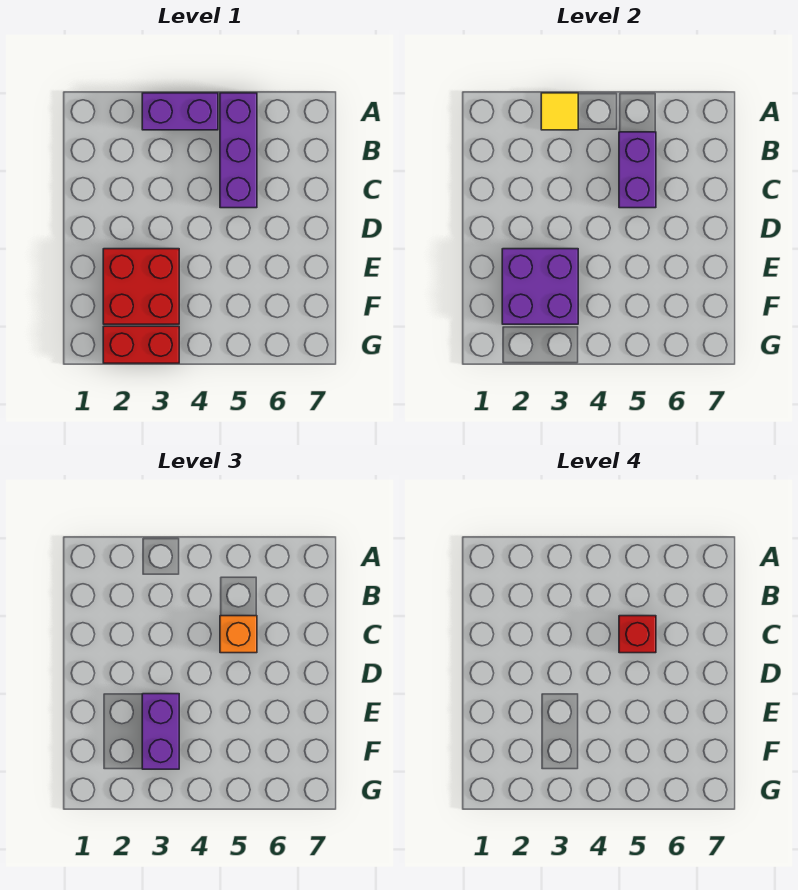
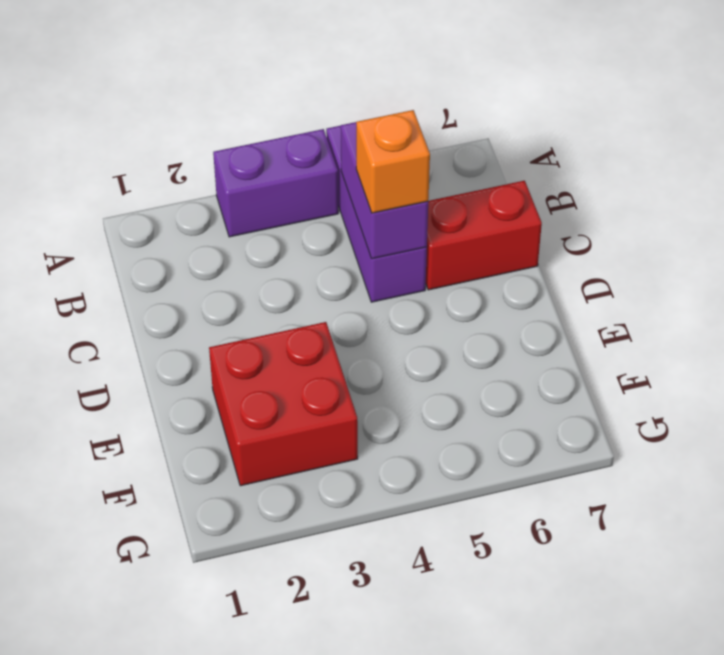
red 1x2 brick [426,181,542,290] -> red 1x2 brick moved to [103,326,179,363]
none -> yellow 1x1 tile [541,93,578,130]
none -> purple 2x2 brick [502,249,578,324]

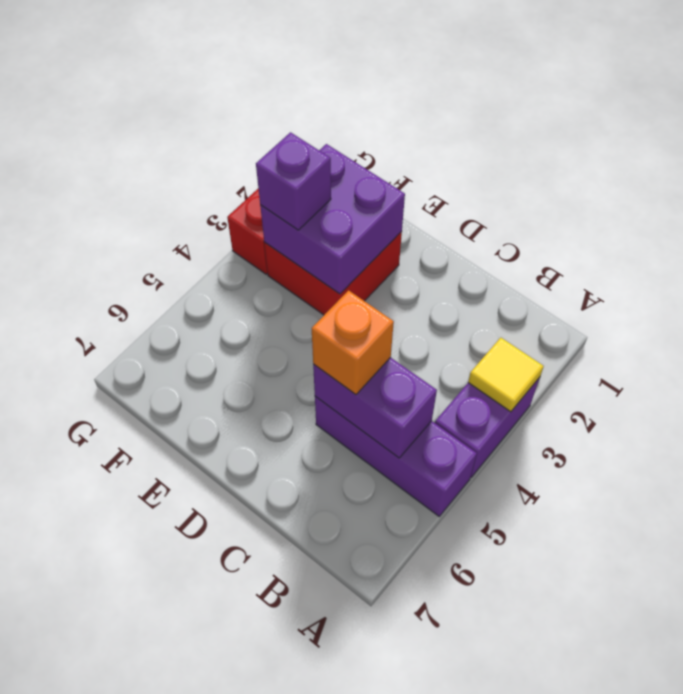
purple 1x1 brick [256,132,331,230] -> purple 1x2 brick [142,694,179,769]
none -> red 1x1 brick [619,616,656,653]

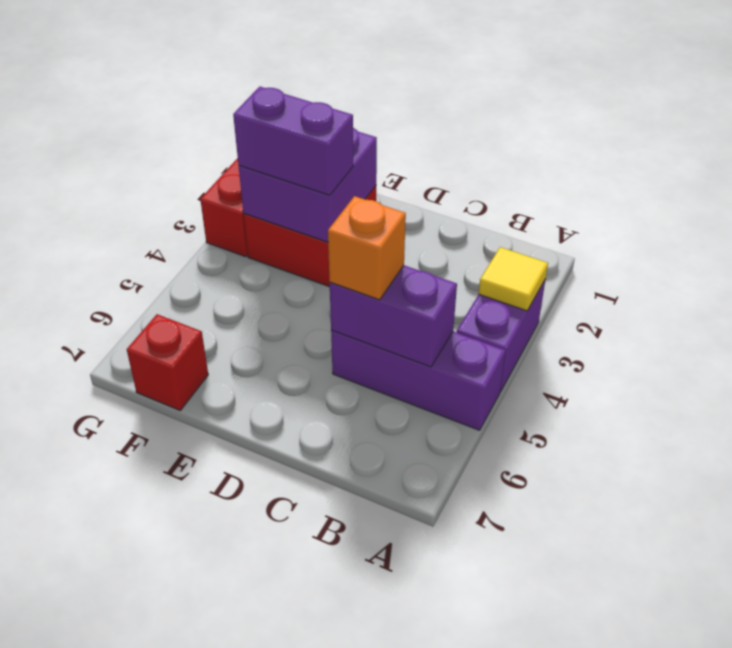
red 1x1 brick [127,314,208,410] -> red 1x1 brick moved to [619,616,656,653]

